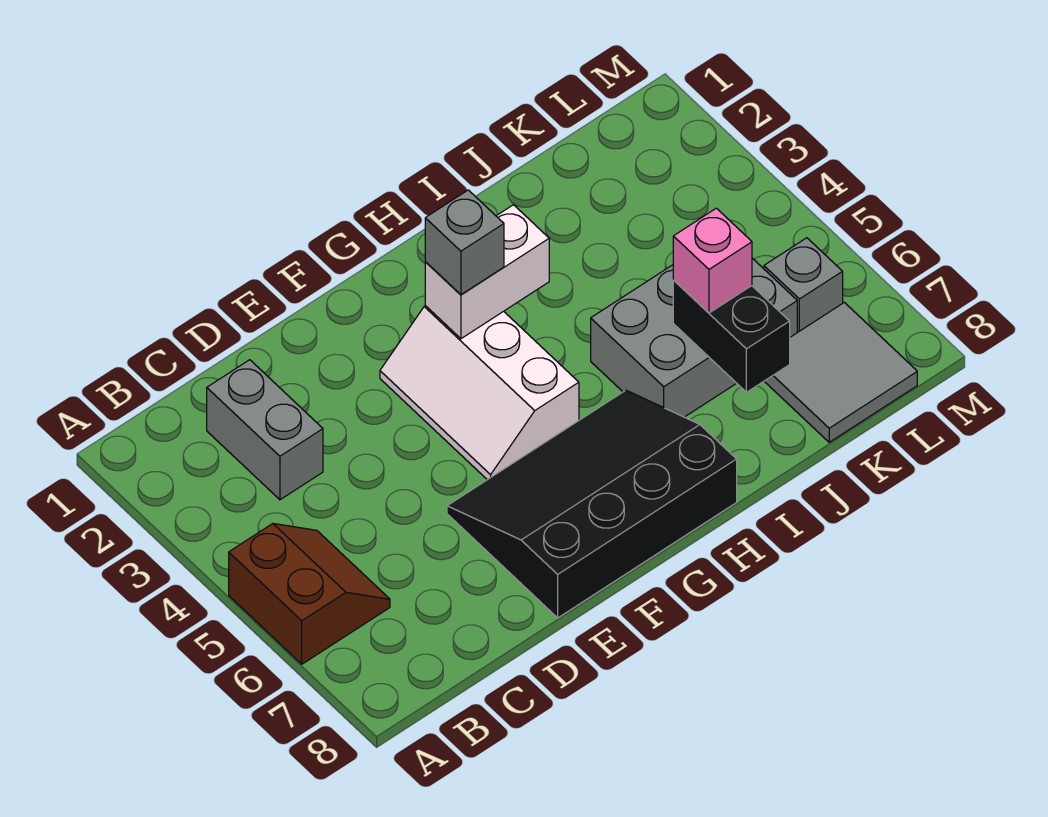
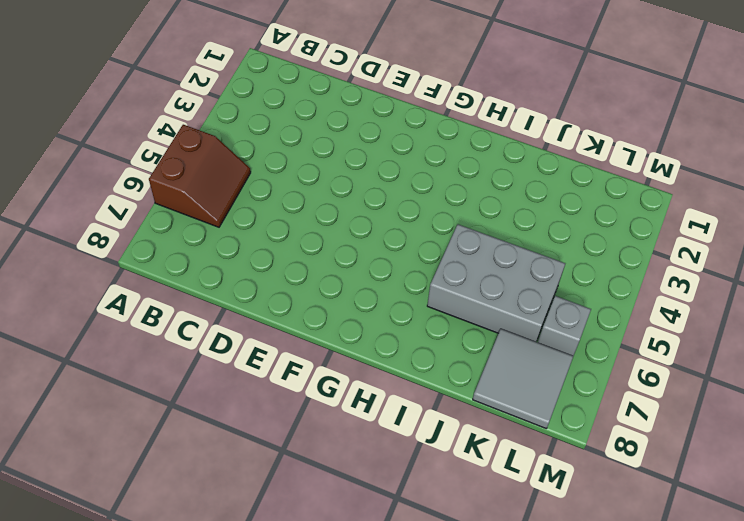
none -> grey 1x2 brick [207,360,323,500]
none -> black 3x4 slope [447,390,737,618]

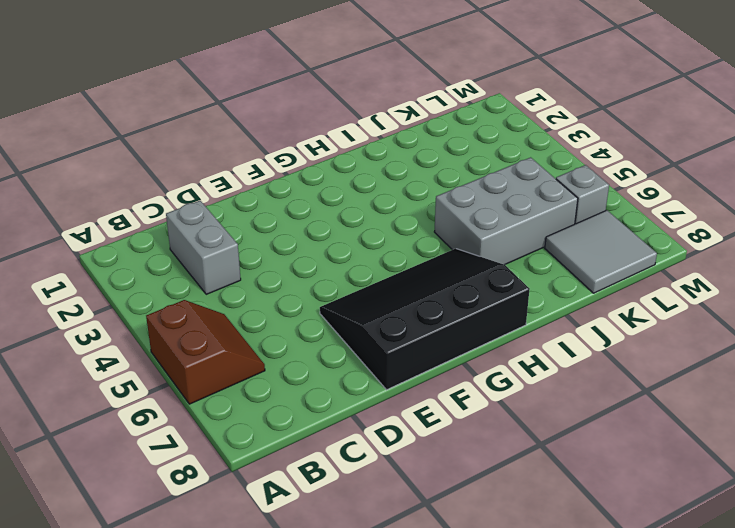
none -> white 2x3 slope [380,306,579,480]
none -> white 1x2 brick [425,205,549,339]

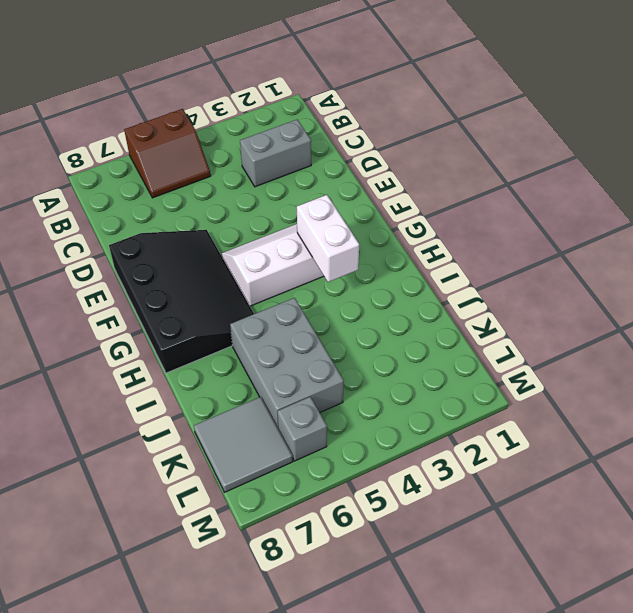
none -> black 1x2 brick [673,280,790,392]
none -> grey 1x1 brick [425,190,504,295]

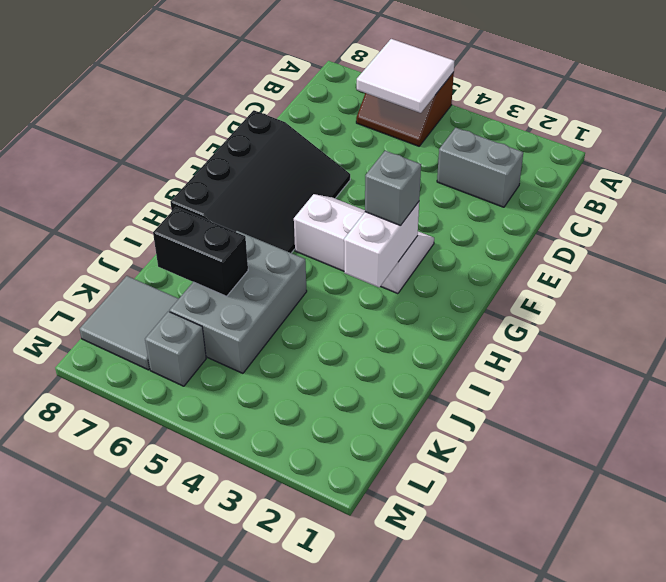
white 2x2 tile [357,39,455,113] -> none
none -> pink 1x1 brick [673,208,752,313]

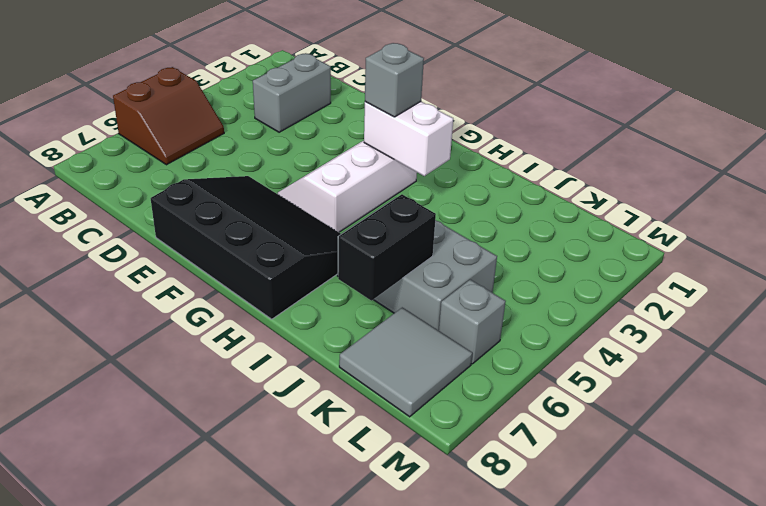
none -> pink 1x1 brick [673,208,752,313]

